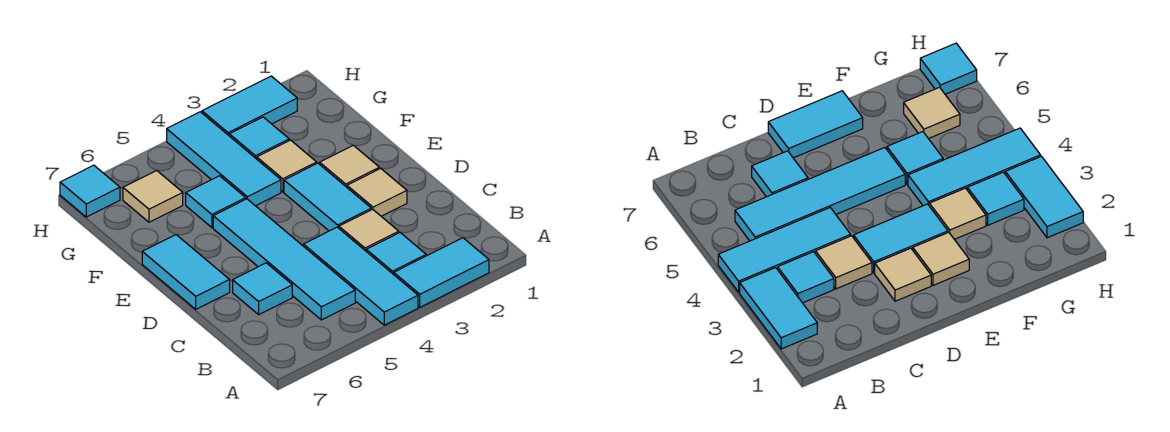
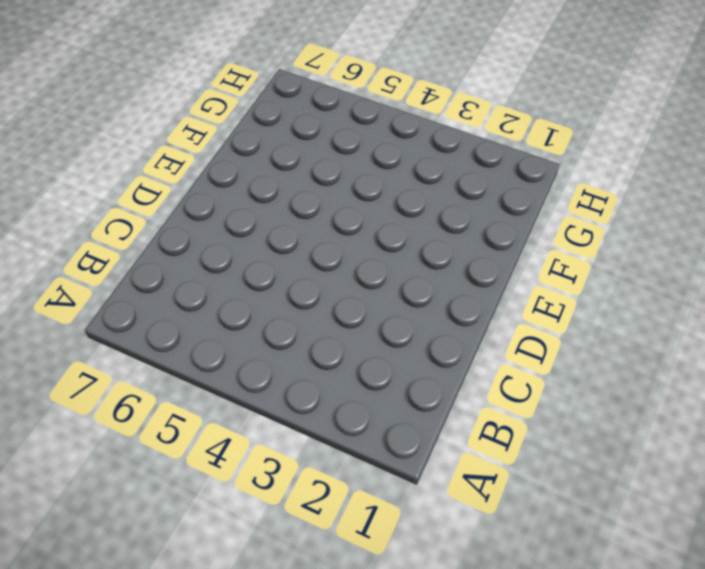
none -> cyan 1x2 tile [394,238,489,307]
none -> cyan 1x3 tile [303,227,418,325]
none -> cyan 1x1 tile [366,232,426,274]

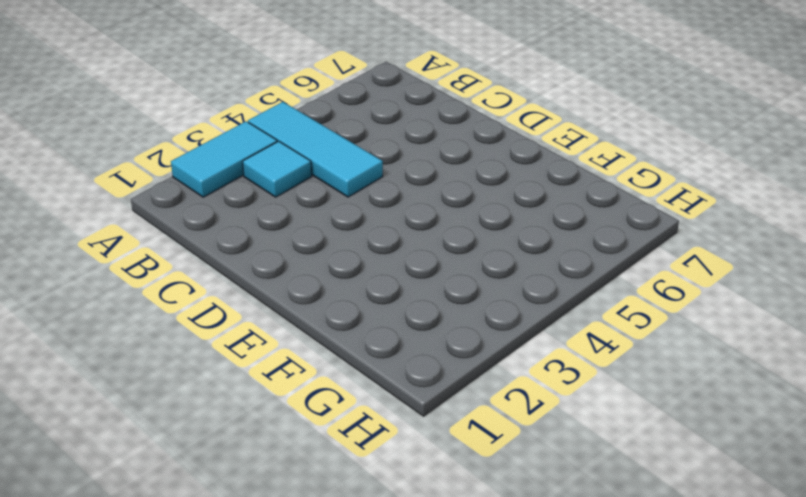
none -> cyan 1x4 tile [213,199,355,320]
none -> tan 1x1 tile [339,209,399,251]
none -> cyan 1x1 tile [233,263,292,315]

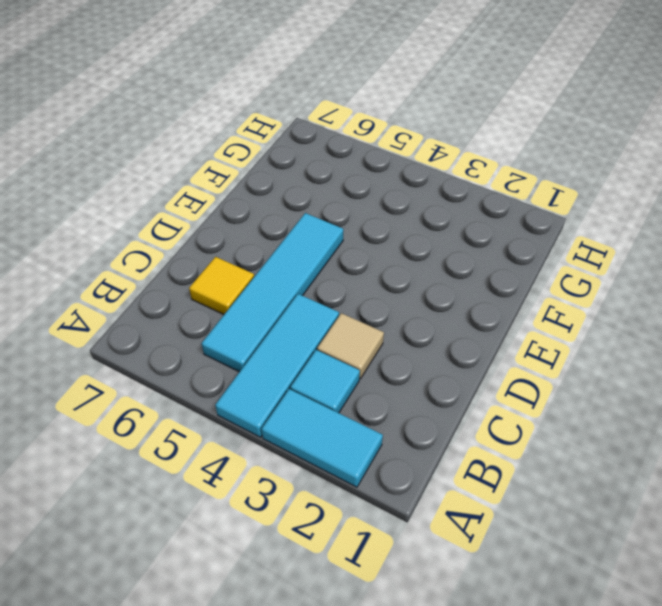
yellow 1x1 tile [189,257,254,315] -> cyan 1x1 tile [233,263,292,315]
none -> tan 1x1 tile [347,168,407,216]
none -> cyan 1x2 tile [284,163,371,231]
none -> cyan 1x2 tile [142,235,230,309]

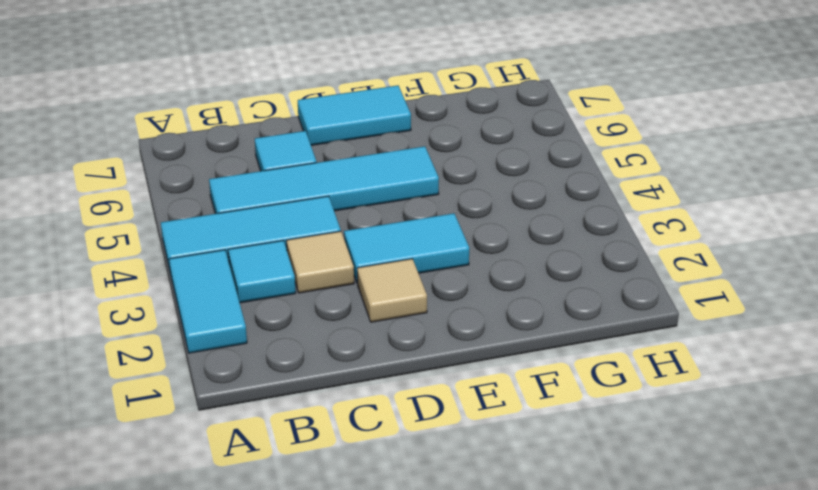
none -> tan 1x1 tile [320,145,379,187]
none -> tan 1x1 tile [257,140,317,192]
none -> cyan 1x3 tile [167,112,281,206]

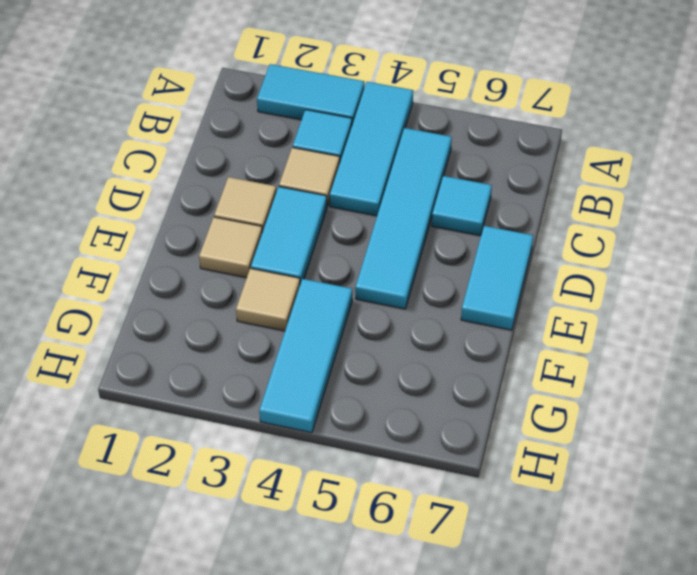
none -> cyan 1x1 tile [186,176,246,228]
none -> cyan 1x1 tile [229,117,289,159]
none -> tan 1x1 tile [123,170,183,222]

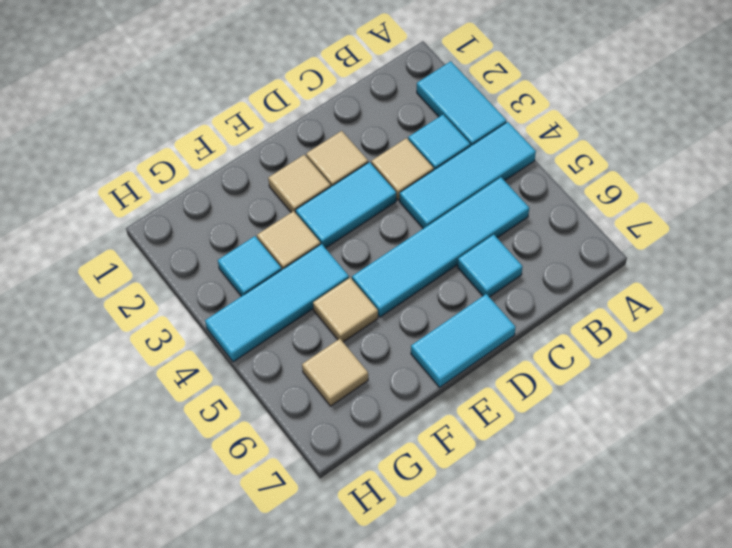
tan 1x1 tile [313,278,378,342] -> cyan 1x1 tile [186,176,246,228]
none -> cyan 1x2 tile [202,76,297,135]
none -> cyan 1x1 tile [60,165,120,217]

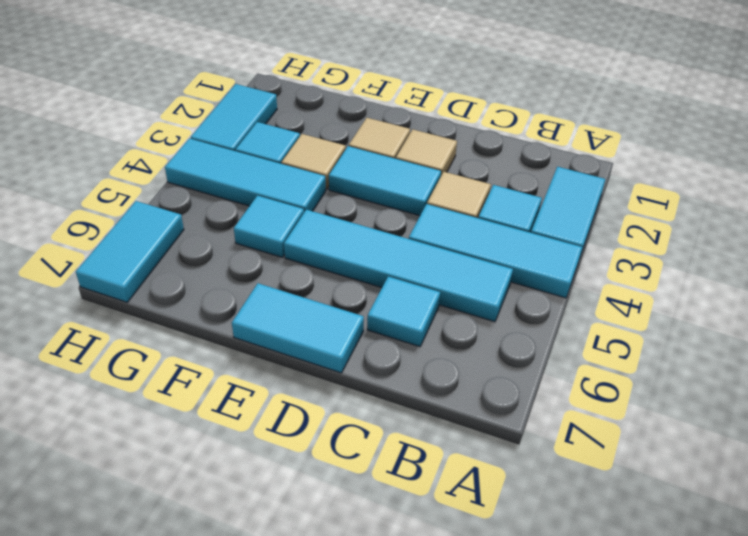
cyan 1x2 tile [76,201,184,302] -> cyan 1x1 tile [60,165,120,217]
none -> tan 1x1 tile [123,170,183,222]

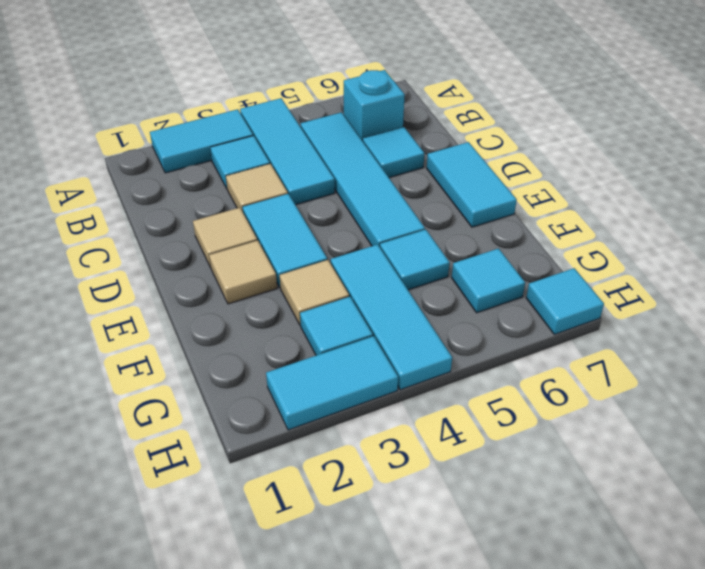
cyan 1x1 brick [344,70,405,141] -> none
cyan 1x1 tile [452,248,525,313] -> tan 1x1 tile [123,170,183,222]

